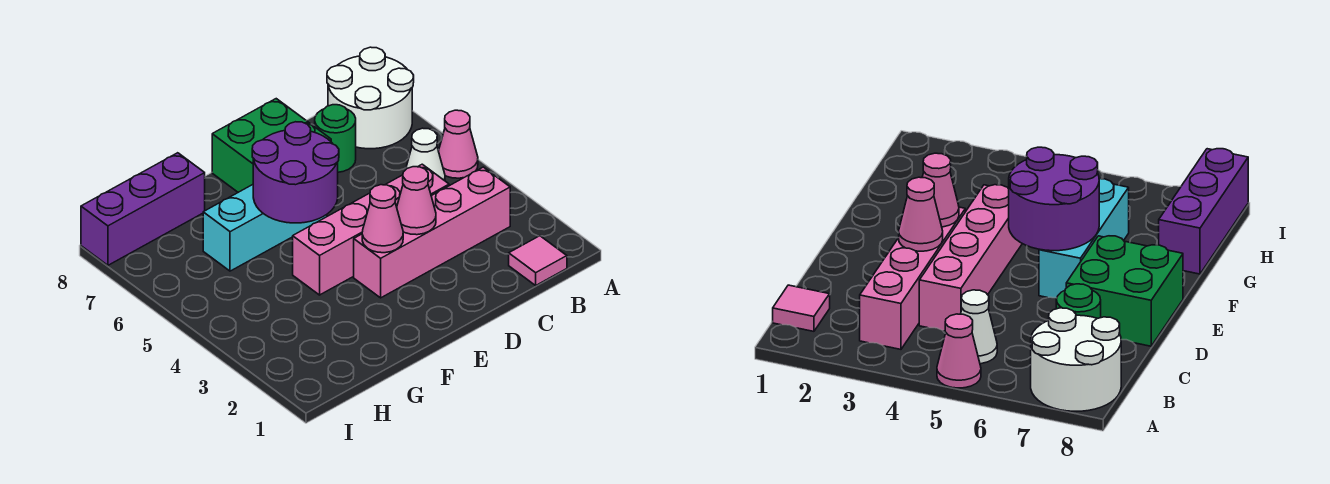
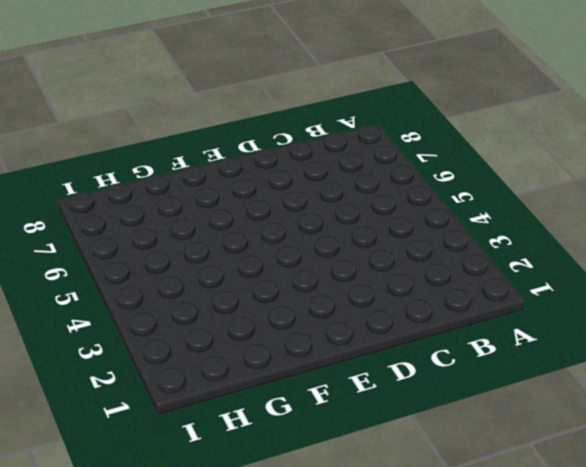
none -> pink 1x1 cone [439,110,478,178]
none -> white 2x2 round brick [327,47,414,149]
none -> pink 1x1 tile [509,236,567,285]

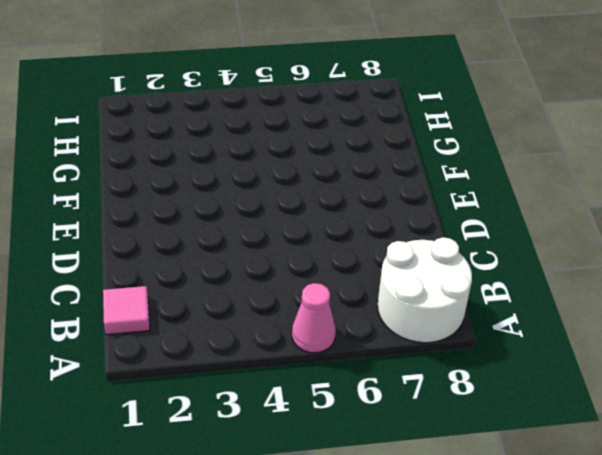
none -> pink 1x4 brick [354,167,510,298]
none -> white 1x1 cone [406,128,445,181]
none -> pink 1x4 brick [293,164,449,295]

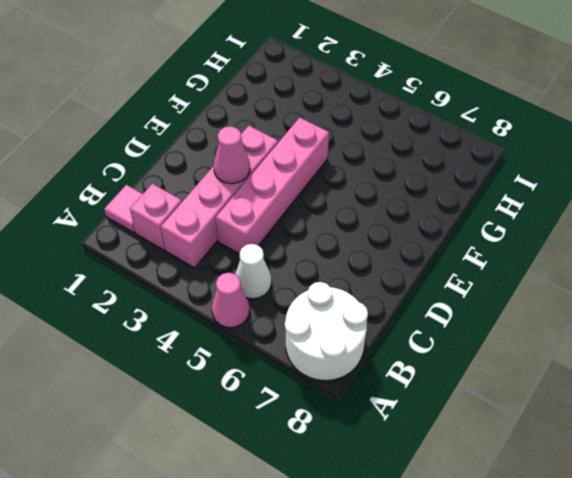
pink 1x1 brick [130,184,182,250] -> none
none -> green 1x1 round brick [315,105,356,172]
none -> green 2x2 brick [212,99,331,192]
none -> cyan 1x3 brick [203,185,327,271]

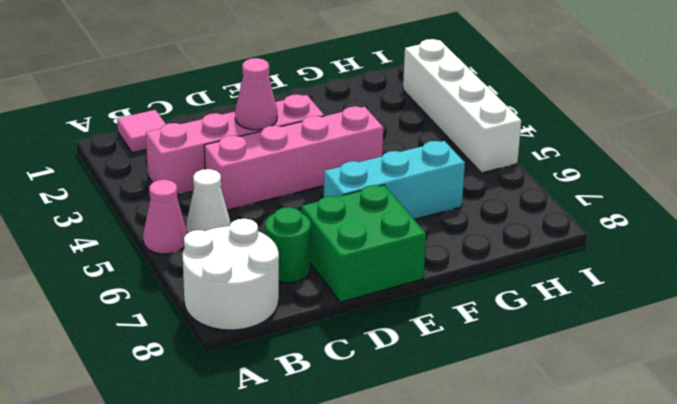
white 1x4 brick [403,39,521,173] -> none
none -> purple 1x3 brick [81,153,205,265]
none -> pink 1x1 cone [362,185,403,253]
none -> purple 2x2 round brick [252,122,339,223]

